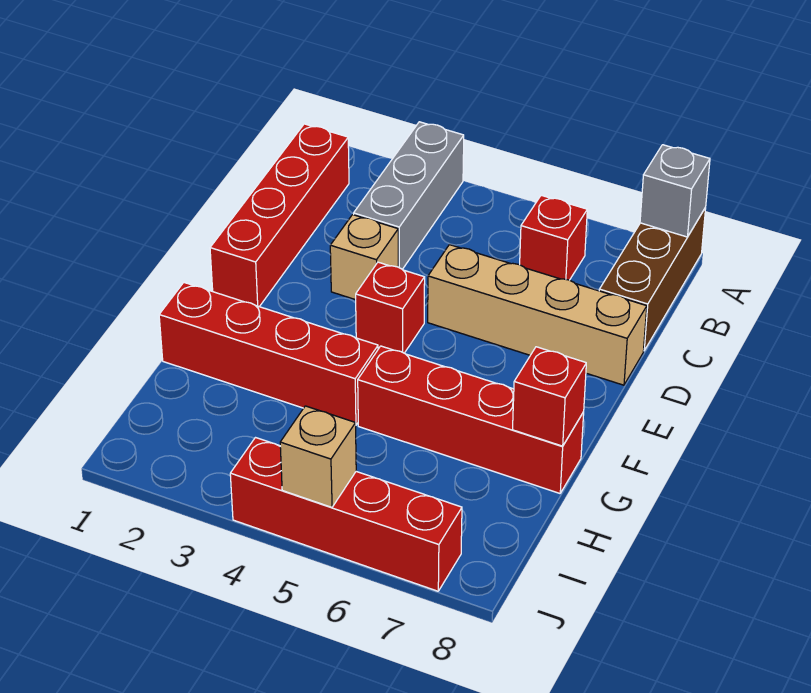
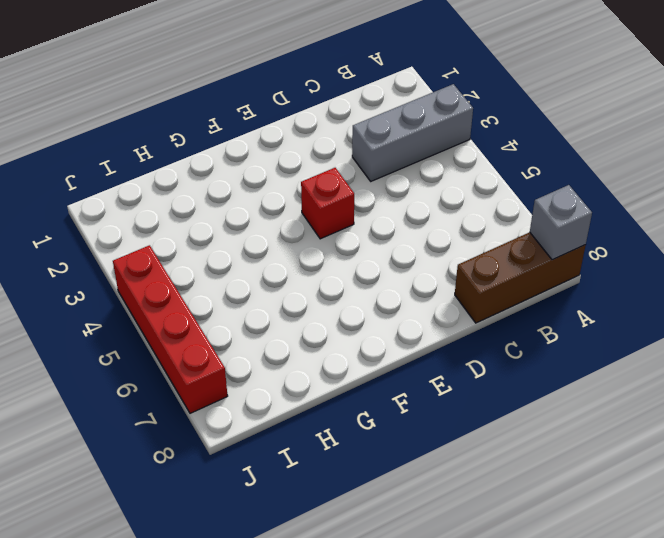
none -> red 1x4 brick [210,124,349,307]
none -> red 1x1 brick [520,195,587,280]
none -> tan 1x1 brick [330,215,398,300]

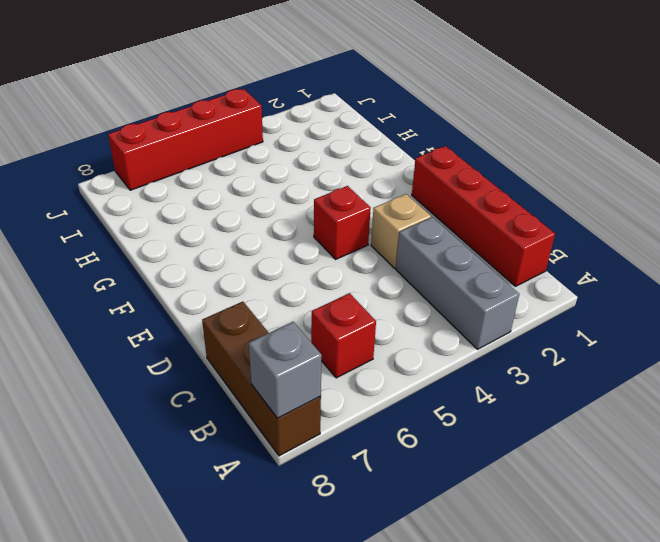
none -> tan 1x4 brick [428,245,647,385]
none -> red 1x4 brick [159,283,378,425]
none -> red 1x4 brick [358,346,584,493]

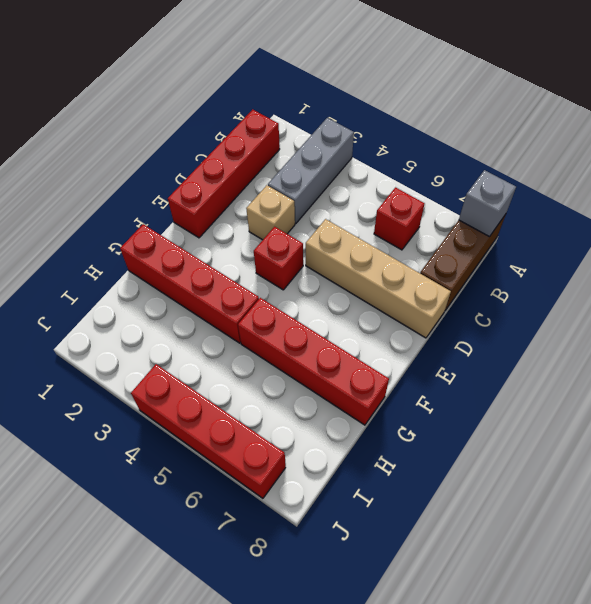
none -> red 1x1 brick [513,347,586,446]
none -> tan 1x1 brick [280,406,356,507]

